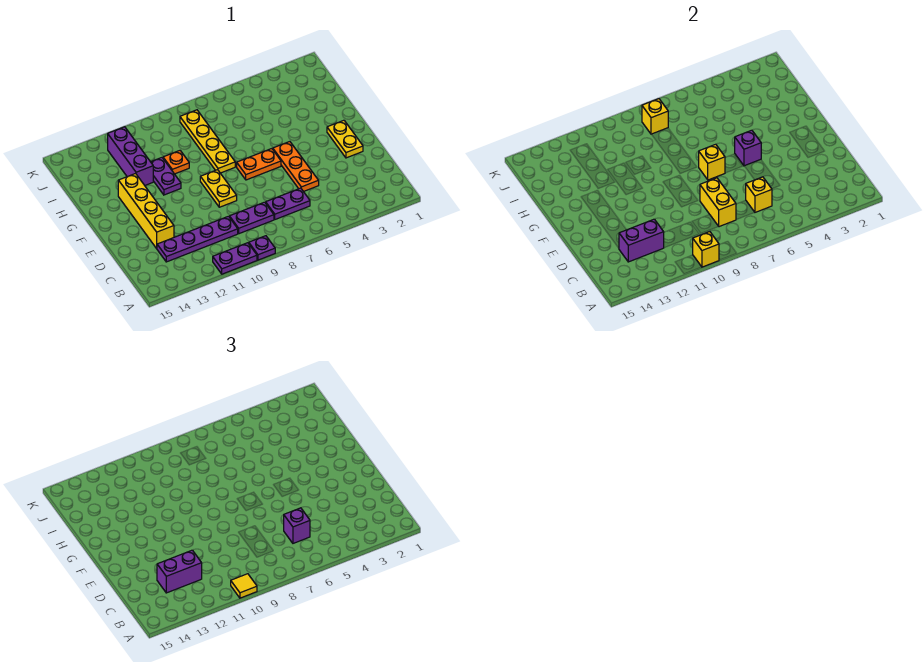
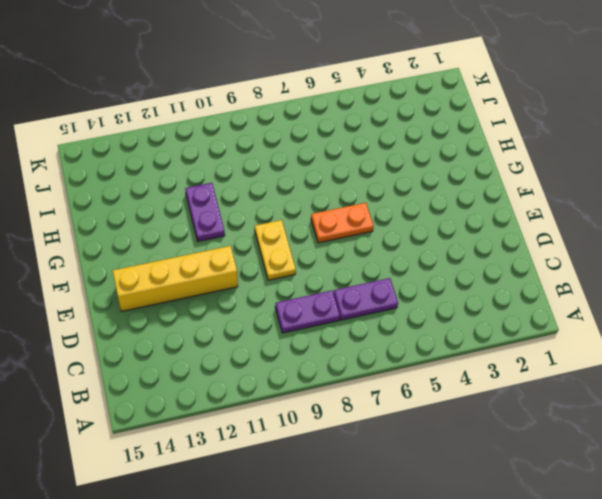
yellow 1x4 brick [113,246,238,311] -> yellow 1x4 brick turned to [118,174,174,248]
none -> purple 1x1 plate [249,236,275,260]
none -> purple 1x2 plate [213,243,257,274]
none -> purple 1x4 plate [157,216,238,262]

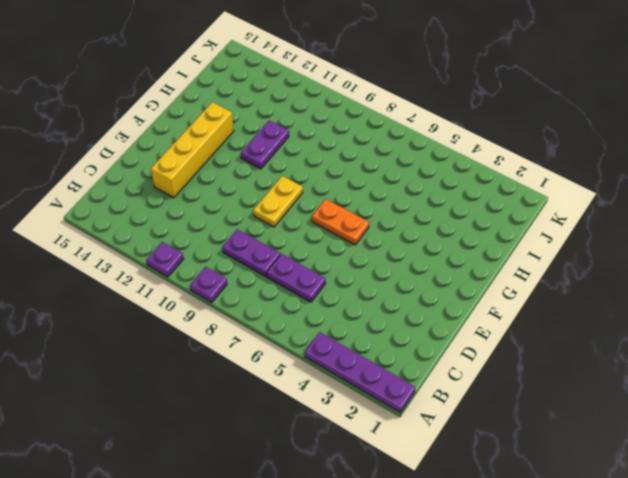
purple 1x4 plate [305,332,415,413] -> purple 1x4 plate moved to [157,216,238,262]
purple 1x1 plate [147,242,183,277] -> purple 1x2 plate [213,243,257,274]
none -> orange 1x3 plate [273,142,319,191]
none -> yellow 1x2 plate [327,120,363,158]
none -> yellow 1x4 plate [180,110,235,173]

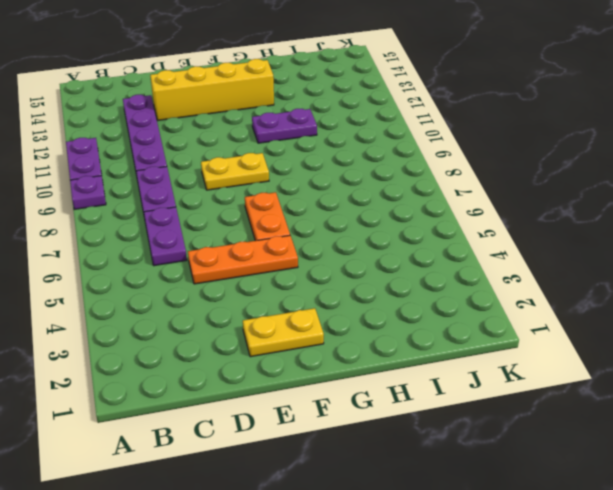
none -> yellow 1x4 plate [180,110,235,173]
none -> orange 1x1 plate [163,151,189,174]
none -> purple 1x3 brick [108,127,153,185]

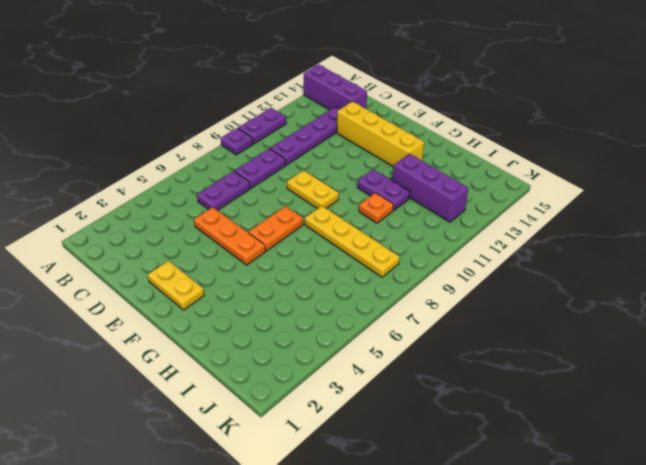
purple 1x3 brick [304,64,367,110] -> none
none -> yellow 1x1 brick [693,232,719,267]
none -> yellow 1x1 brick [746,177,772,212]
none -> yellow 1x2 brick [700,178,736,227]

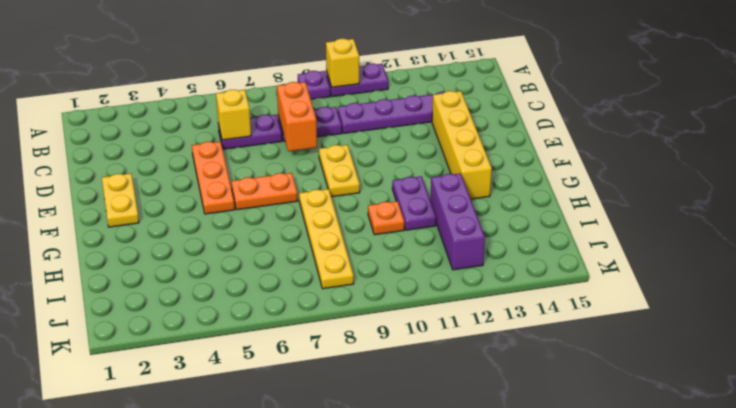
orange 1x2 brick [277,82,317,151] -> yellow 1x2 brick [700,178,736,227]
none -> purple 1x2 brick [619,219,664,262]
none -> purple 1x1 brick [735,130,761,166]
none -> yellow 1x1 brick [699,144,725,180]

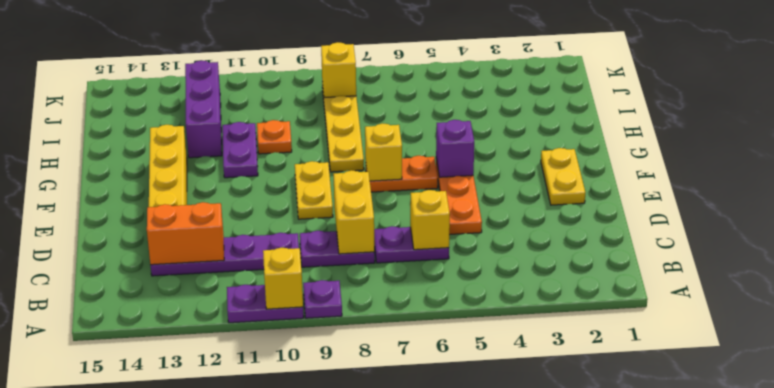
orange 1x2 brick [147,202,224,265] -> purple 1x2 brick [619,219,664,262]
none -> yellow 1x1 tile [231,574,257,598]
none -> purple 1x1 brick [284,508,310,543]
none -> purple 1x2 brick [157,550,202,593]

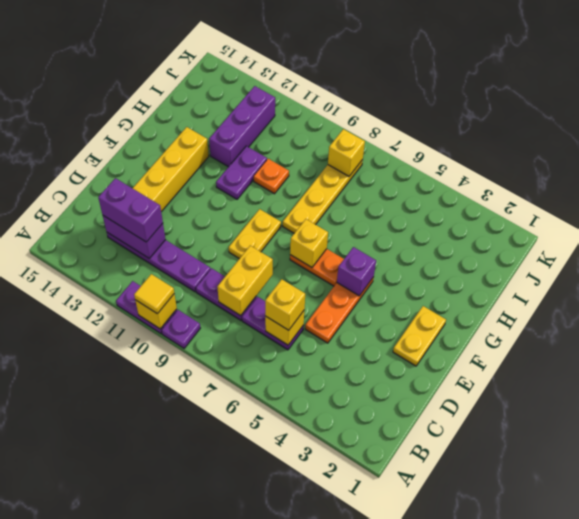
yellow 1x1 brick [265,279,305,330] -> purple 1x1 brick [284,508,310,543]

